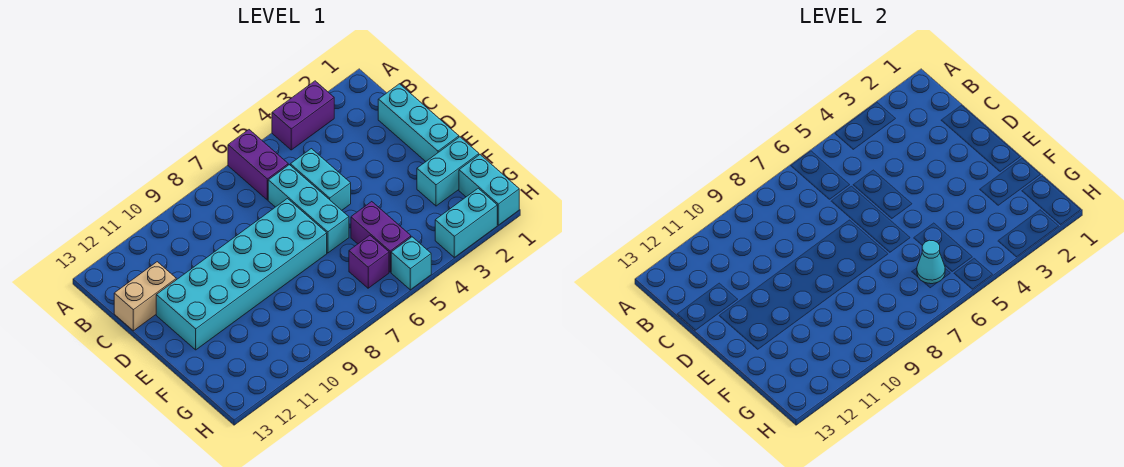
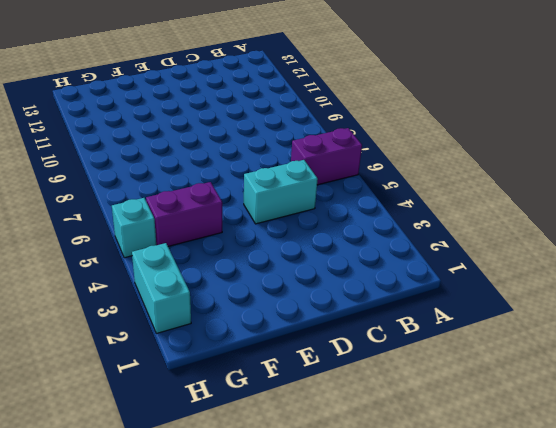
none -> purple 1x2 brick [272,81,334,150]
none -> cyan 1x3 brick [378,84,459,161]
none -> cyan 1x3 brick [268,165,349,253]

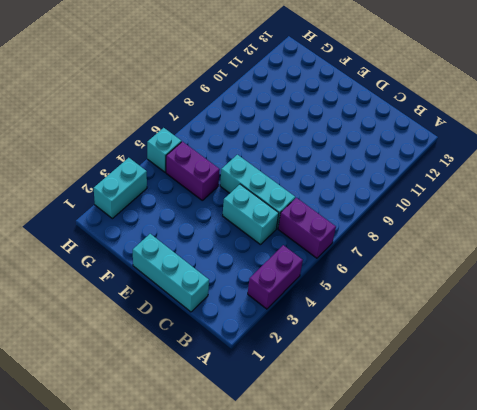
none -> tan 1x2 brick [114,262,176,331]
none -> cyan 2x6 brick [156,199,327,350]
none -> cyan 1x2 brick [417,137,479,206]

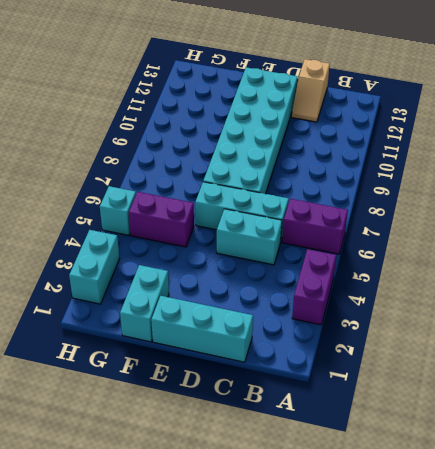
tan 1x2 slope [292,59,330,122] -> tan 1x2 brick [114,262,176,331]
none -> cyan 1x2 brick [459,155,519,225]
none -> purple 1x1 brick [349,236,389,288]
none -> cyan 1x1 cone [917,240,945,284]

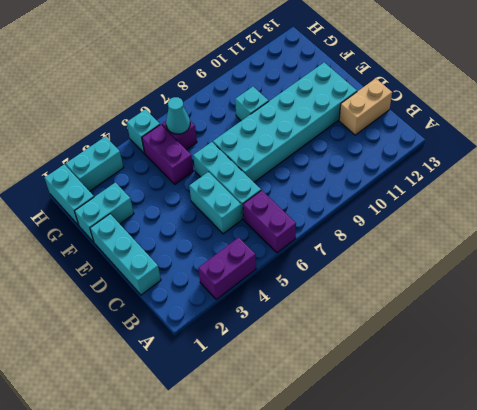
cyan 1x1 brick [235,87,269,121] -> none

